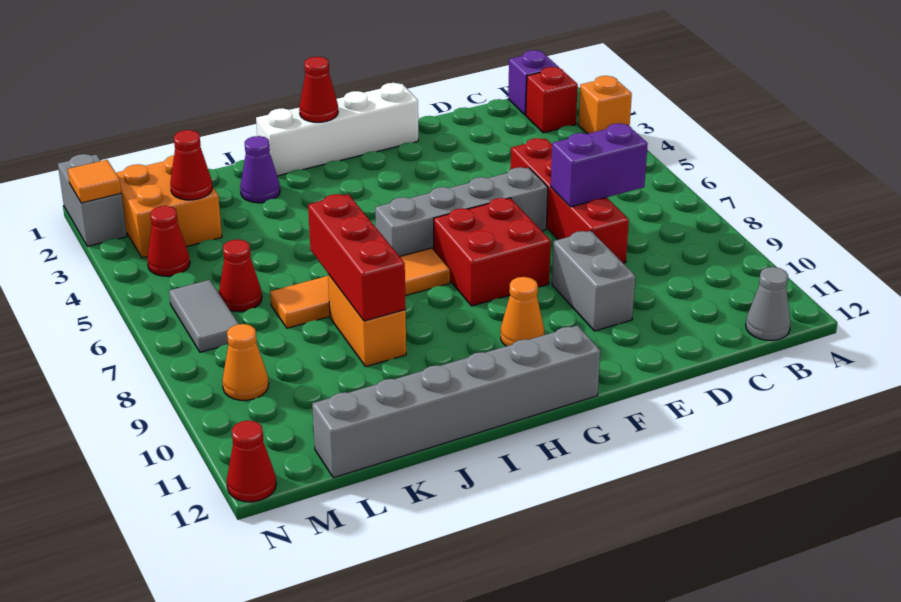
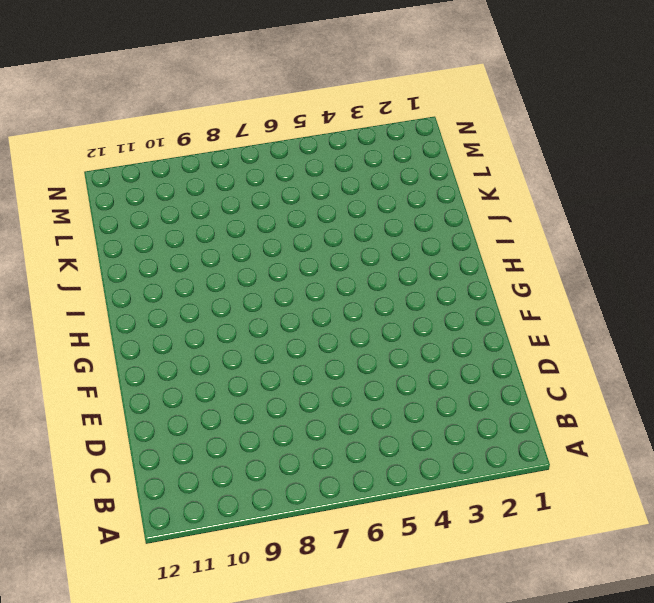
none -> orange 1x1 brick [578,76,632,134]
none -> purple 1x1 brick [508,50,559,115]
none -> red 1x1 brick [526,67,578,133]

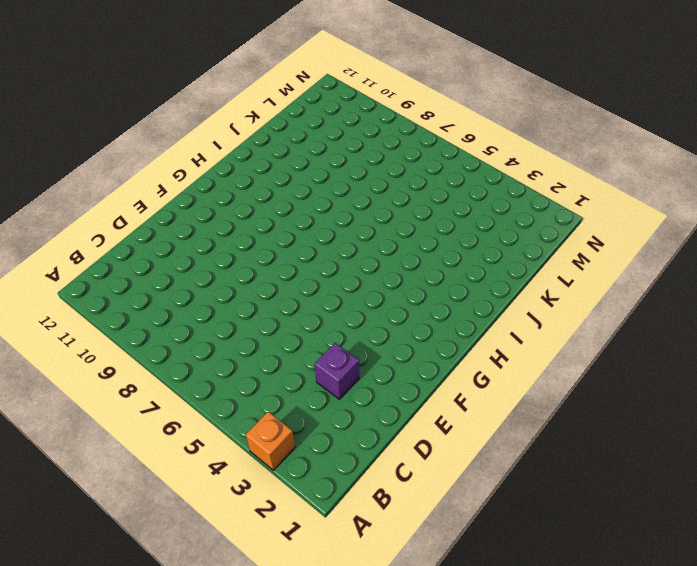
purple 1x1 brick [315,343,359,399] -> purple 1x1 brick moved to [508,50,559,115]
none -> red 1x1 brick [526,67,578,133]
none -> grey 1x1 cone [746,267,791,340]
none -> red 1x4 brick [511,138,629,263]

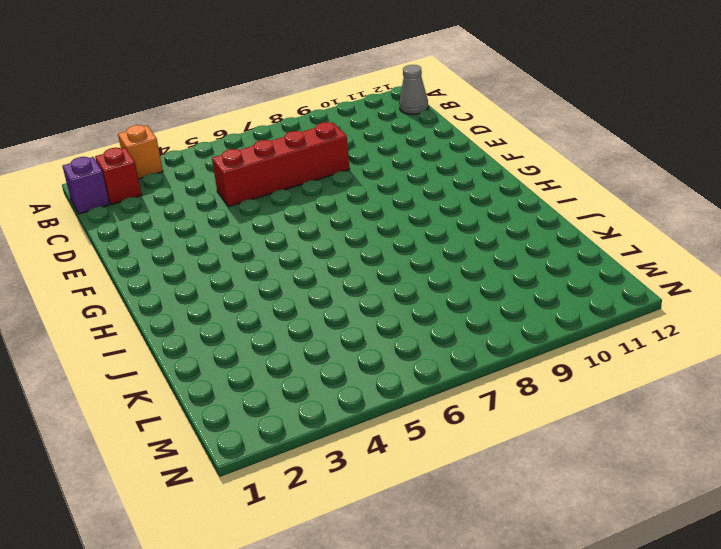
none -> grey 1x4 brick [375,167,548,257]
none -> grey 1x2 brick [552,231,635,331]
none -> white 1x4 brick [256,83,418,176]

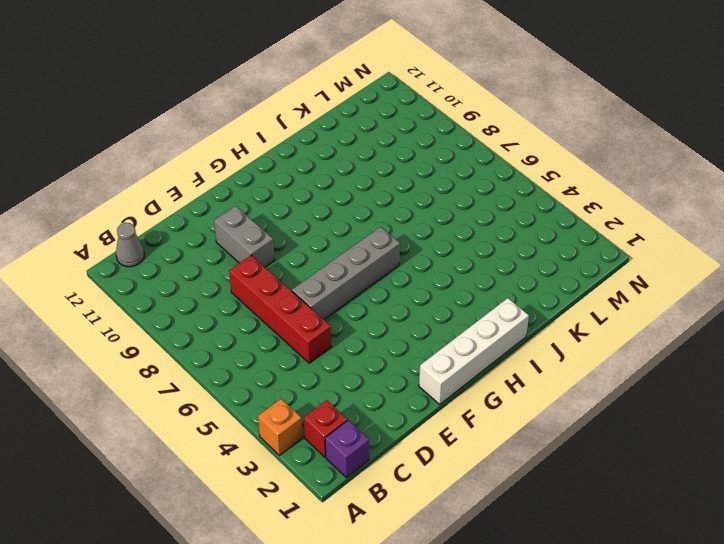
none -> red 2x2 brick [434,198,551,306]
none -> orange 1x1 cone [501,277,544,346]
none -> grey 1x6 brick [312,325,600,478]

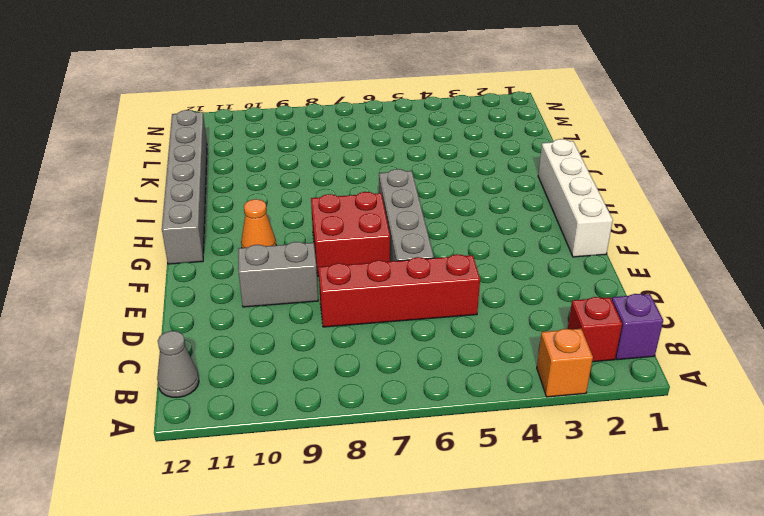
none -> orange 1x4 tile [270,248,450,328]
none -> purple 1x1 cone [240,136,280,203]
none -> orange 1x2 brick [328,274,406,367]

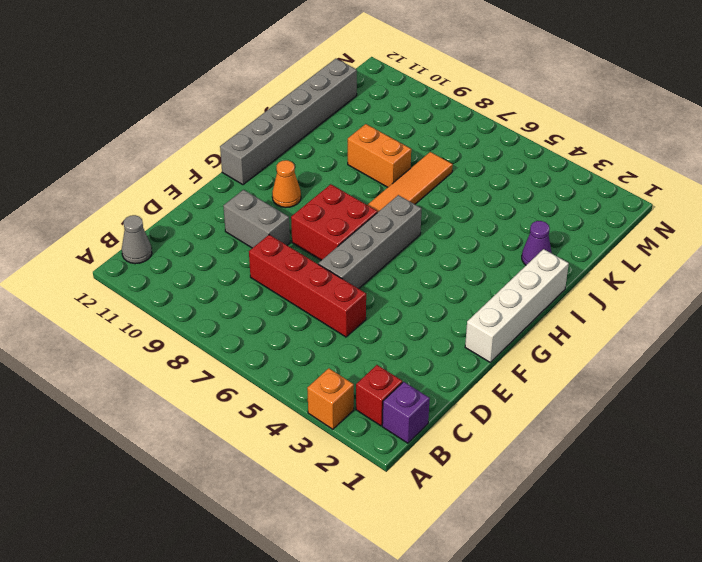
none -> orange 2x2 brick [116,155,222,258]
none -> red 1x1 cone [219,239,262,312]
none -> red 1x1 cone [147,206,190,276]

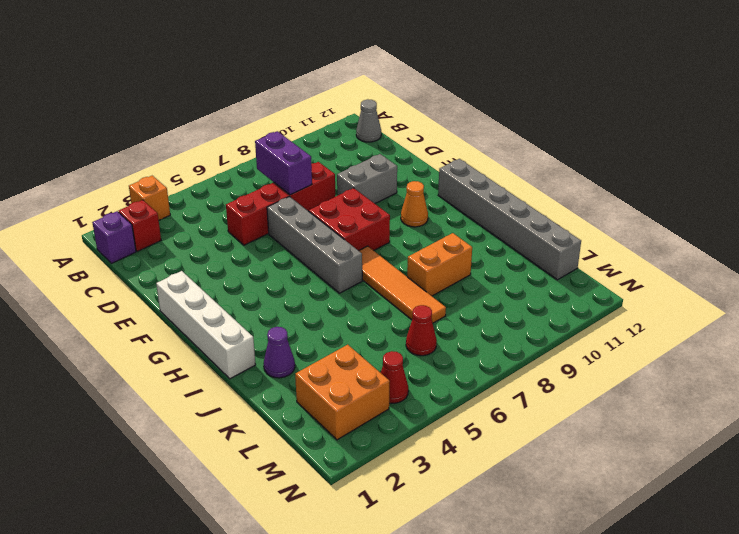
none -> grey 1x2 tile [169,280,239,352]
none -> orange 1x1 cone [222,324,269,400]
none -> grey 1x2 brick [58,154,127,246]

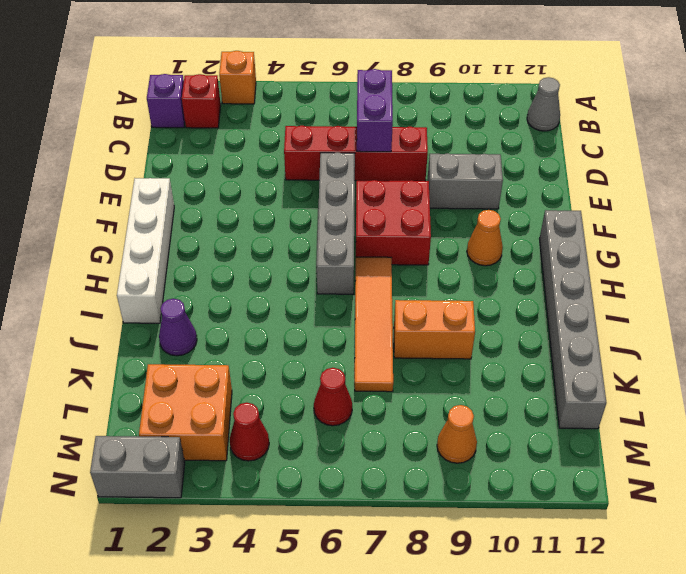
none -> grey 1x2 tile [169,280,239,352]
none -> red 1x1 cone [227,420,276,502]
none -> red 1x1 cone [299,57,338,122]

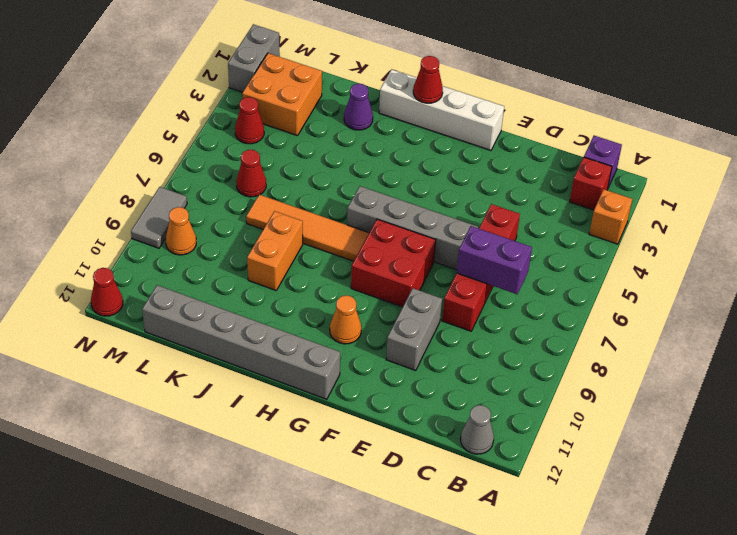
grey 1x2 tile [131,187,187,248] -> grey 1x2 tile moved to [169,280,239,352]
none -> red 1x3 brick [308,194,406,321]
none -> red 1x1 cone [170,130,212,200]
none -> orange 1x1 tile [68,160,121,203]

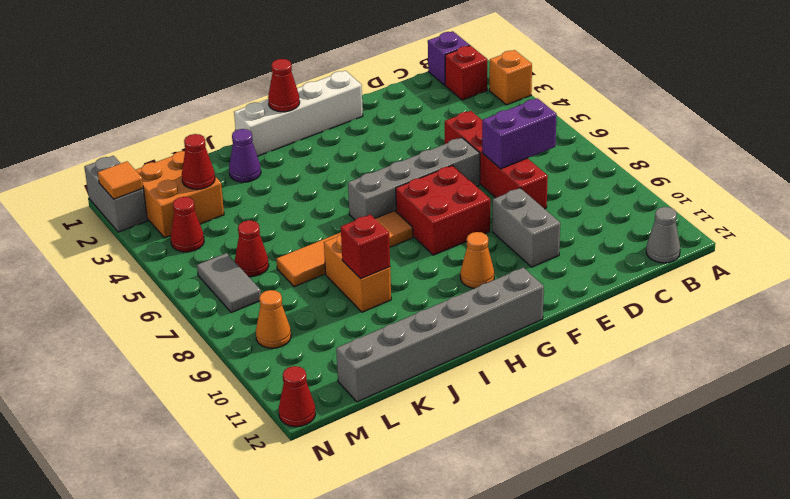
red 1x1 brick [341,215,390,279] -> red 1x3 brick [308,194,406,321]

